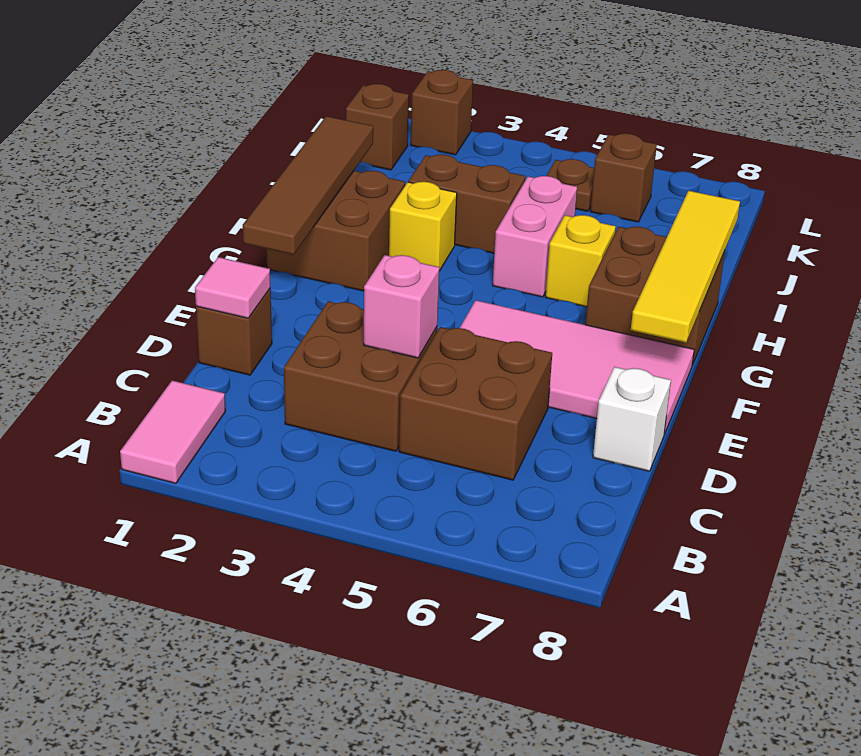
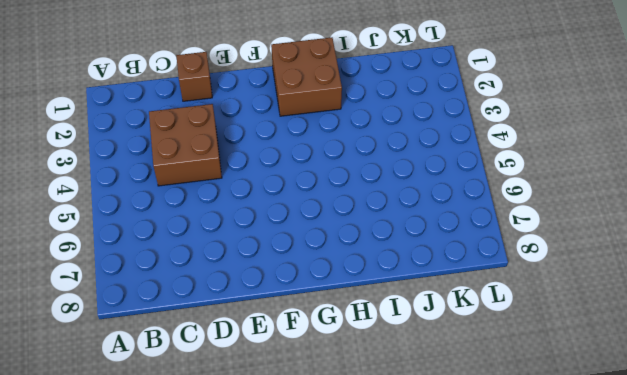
none -> pink 1x2 tile [120,381,225,483]
none -> brown 2x2 brick [399,327,552,480]
none -> white 1x1 brick [593,367,671,471]

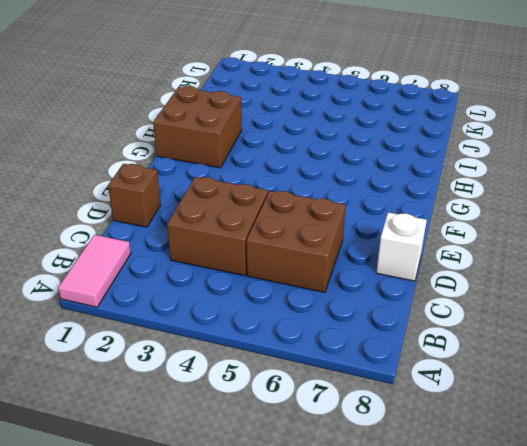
none -> pink 2x4 tile [460,300,694,434]
none -> brown 2x2 brick [585,227,725,365]
none -> yellow 1x1 brick [389,182,457,271]

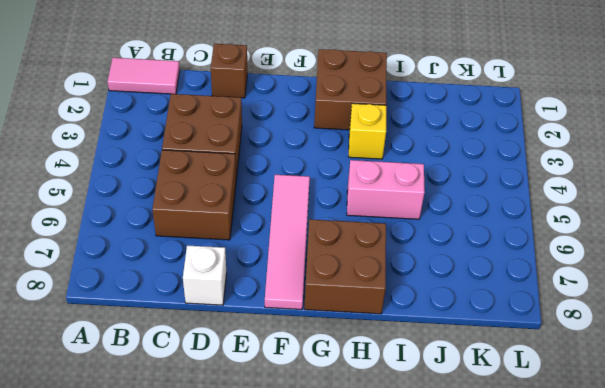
pink 1x4 tile [265,175,310,309] -> pink 2x4 tile [460,300,694,434]
none -> yellow 1x1 brick [546,215,616,307]
none -> brown 1x2 brick [408,154,525,253]
none -> brown 1x1 brick [346,84,409,170]

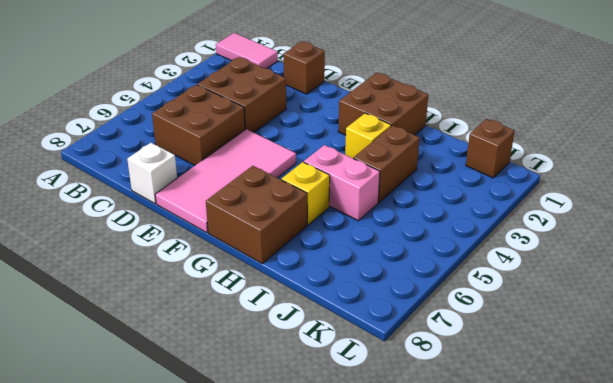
none -> brown 1x1 plate [546,159,594,211]
none -> brown 1x1 brick [590,133,657,222]
none -> brown 1x1 brick [411,70,473,155]

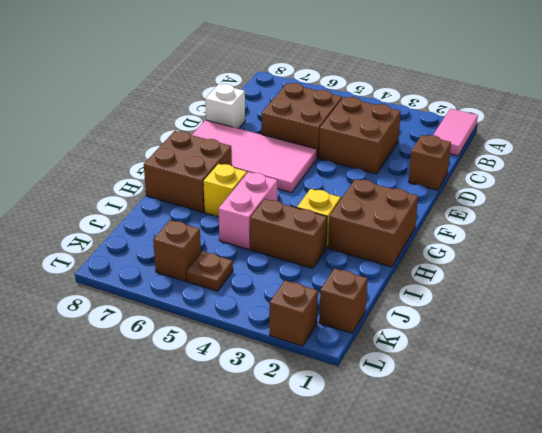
none -> pink 1x1 tile [195,257,270,318]
none -> pink 1x1 brick [364,255,439,358]
none -> brown 1x4 tile [243,116,373,255]

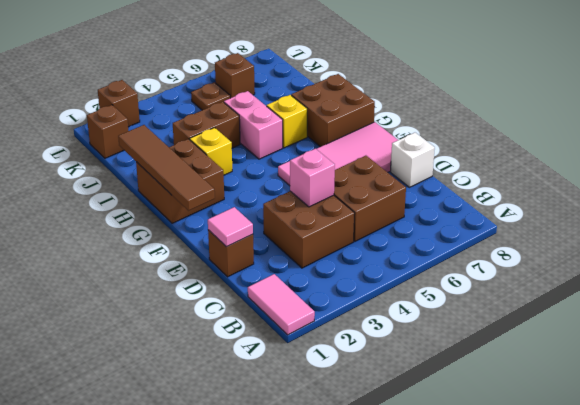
none -> yellow 1x4 tile [631,191,740,343]

